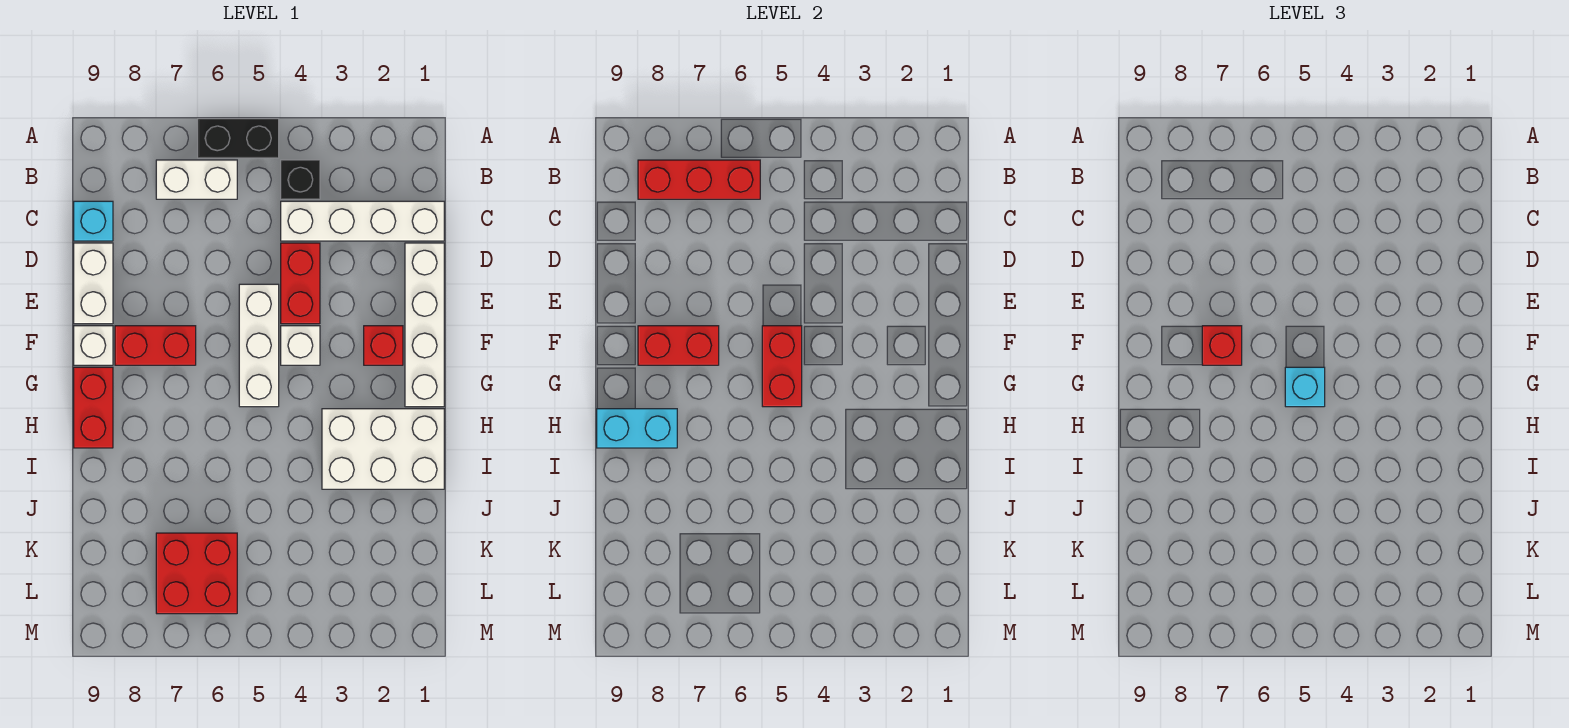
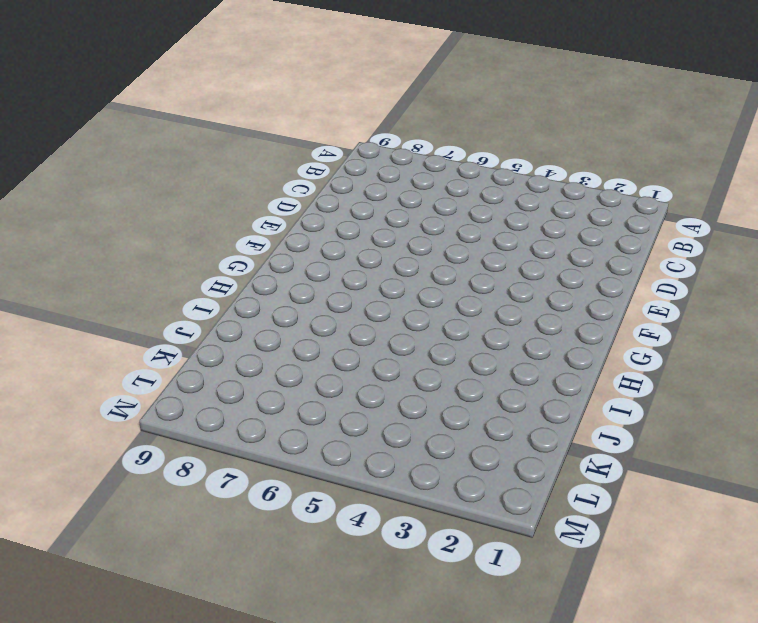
none -> black 1x2 brick [198,119,279,158]
none -> black 1x1 brick [281,160,320,199]
none -> white 1x2 brick [156,160,237,199]

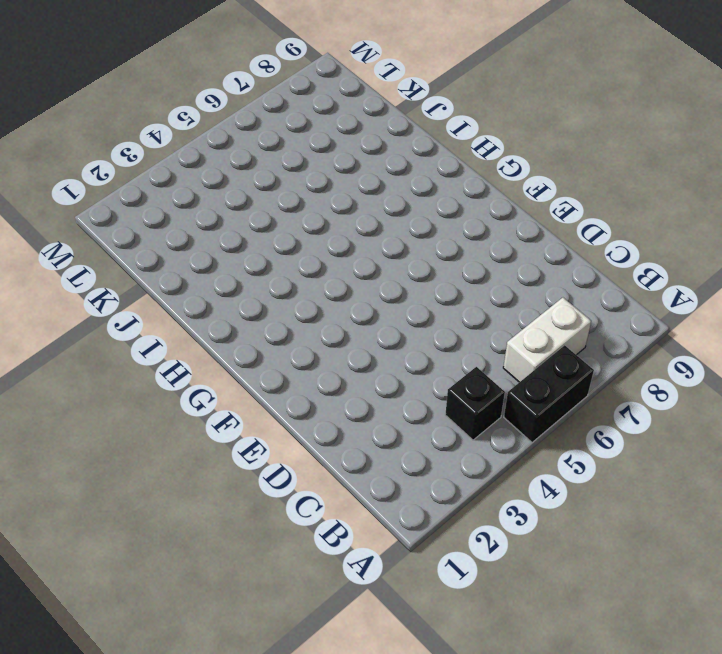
none -> white 1x4 brick [281,201,444,241]
none -> cyan 1x1 brick [74,201,113,241]
none -> white 1x4 brick [405,243,444,407]

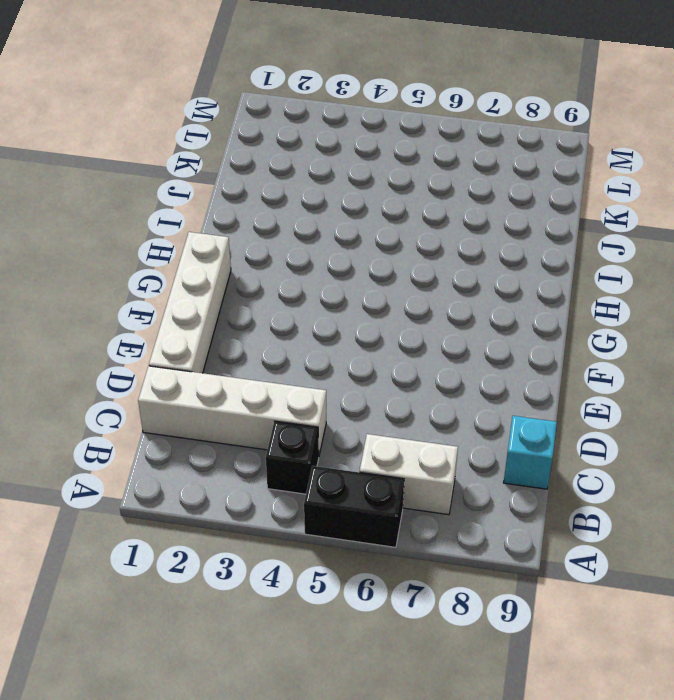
none -> red 1x2 brick [281,243,320,324]
none -> white 1x2 brick [74,243,113,324]
none -> white 1x3 brick [239,284,279,407]

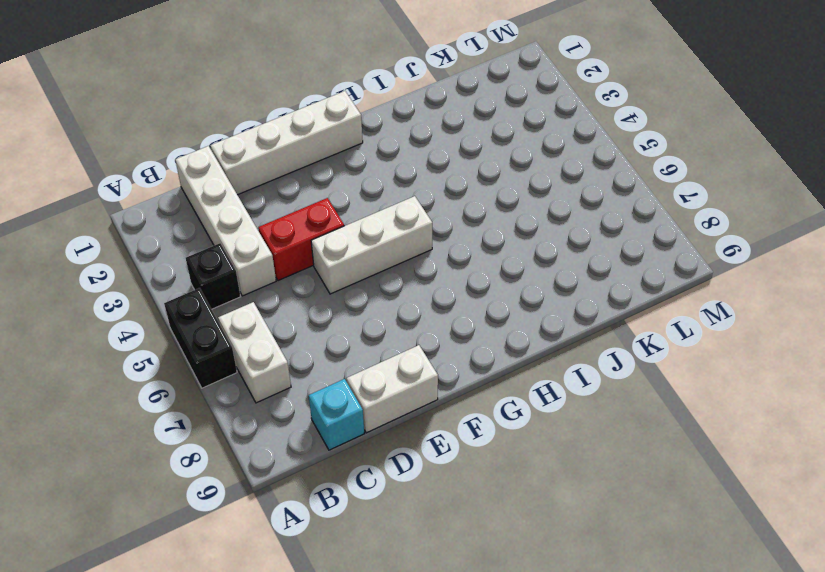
none -> red 1x1 brick [364,326,403,365]
none -> white 1x1 brick [281,326,320,365]
none -> red 1x2 brick [115,326,196,365]

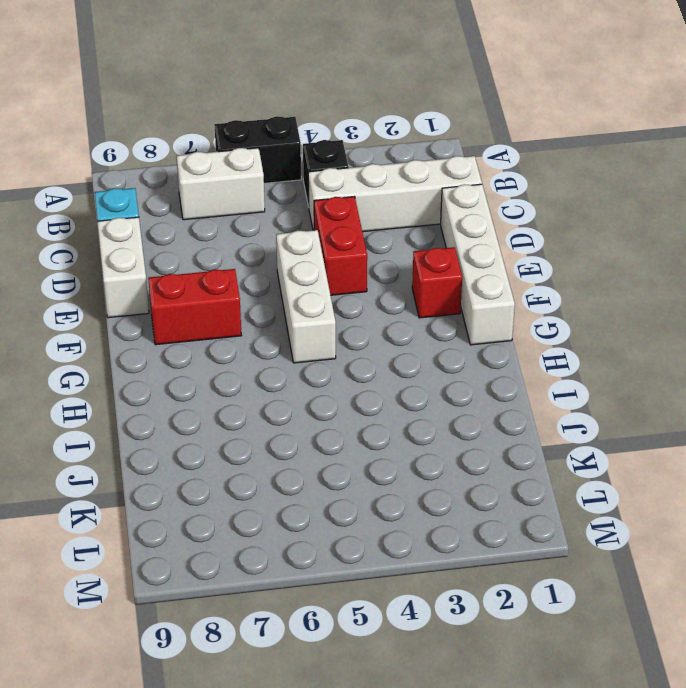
none -> white 1x1 brick [281,326,320,365]
none -> white 1x1 brick [74,326,113,365]
none -> red 1x2 brick [74,367,113,448]

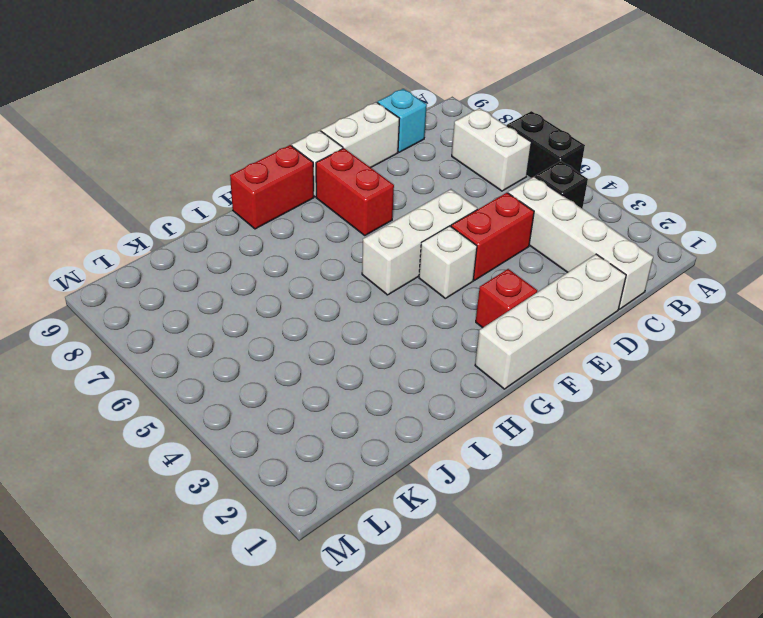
none -> white 2x3 brick [322,409,444,489]
none -> red 2x2 brick [156,533,237,614]
none -> red 1x3 brick [638,160,760,199]

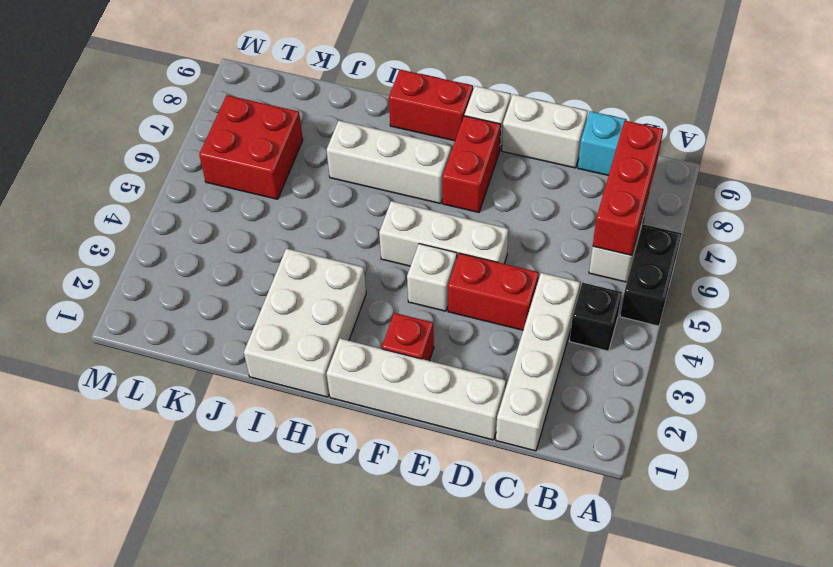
white 1x3 brick [326,121,451,204] -> none
none -> red 1x2 brick [762,326,802,407]
none -> red 1x2 brick [638,326,719,365]
none -> cyan 1x2 brick [597,409,677,448]

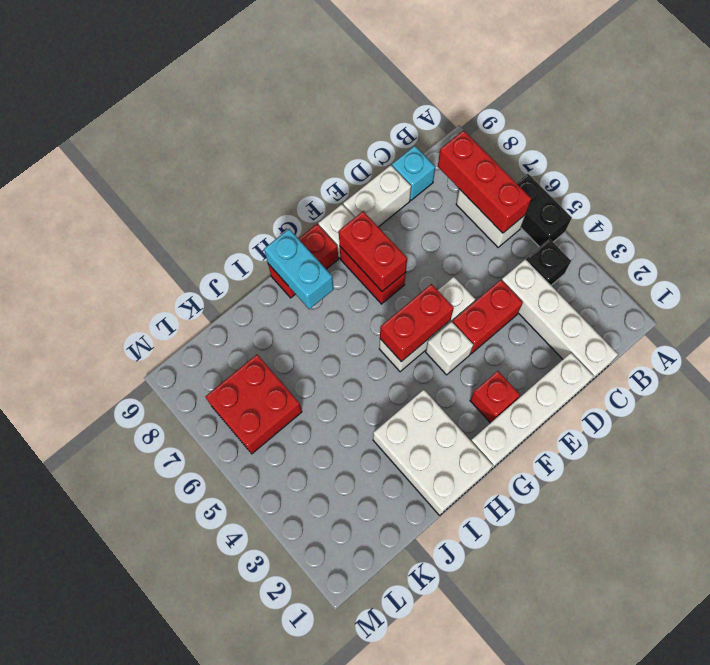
none -> red 1x1 brick [1202,326,1242,365]
none -> cyan 1x1 brick [1285,367,1325,407]

